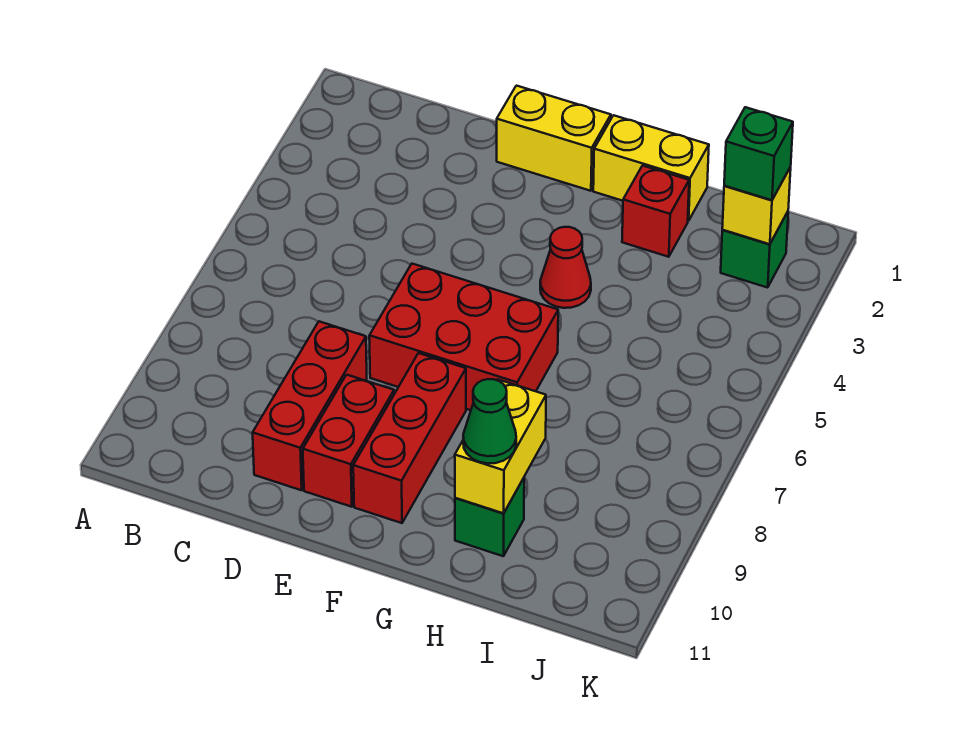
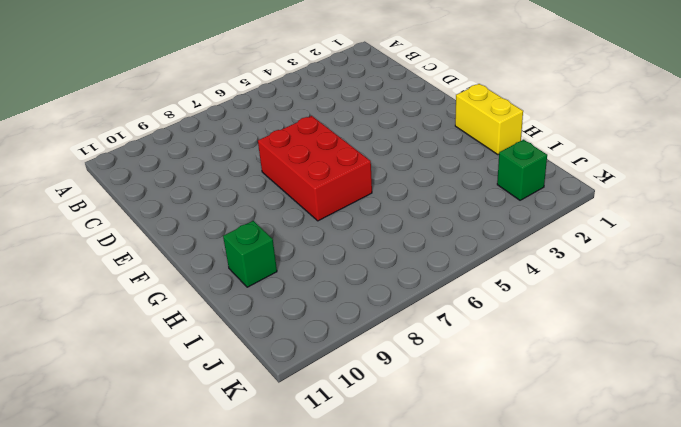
none -> red 1x3 brick [253,321,367,490]
none -> yellow 1x2 brick [497,86,611,191]
none -> red 1x2 brick [303,375,394,507]

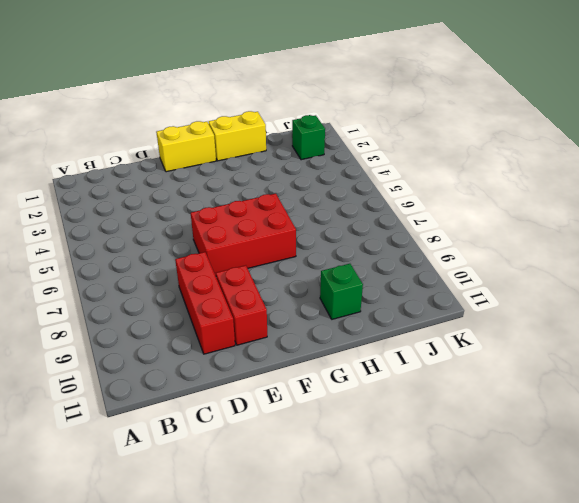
none -> red 1x3 brick [353,353,466,523]
none -> red 1x1 cone [540,227,591,308]
none -> red 1x1 brick [622,166,689,257]

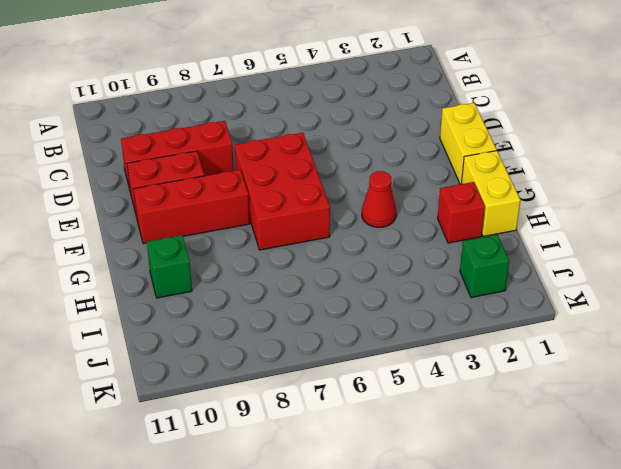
none -> yellow 1x2 brick [455,379,546,513]
none -> yellow 1x1 brick [722,167,791,244]
none -> green 1x1 cone [463,379,516,464]

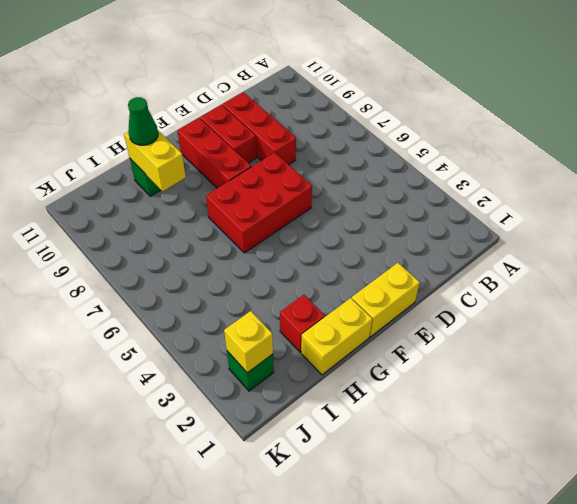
none -> red 1x1 cone [540,227,591,308]
none -> green 1x1 brick [724,107,793,200]

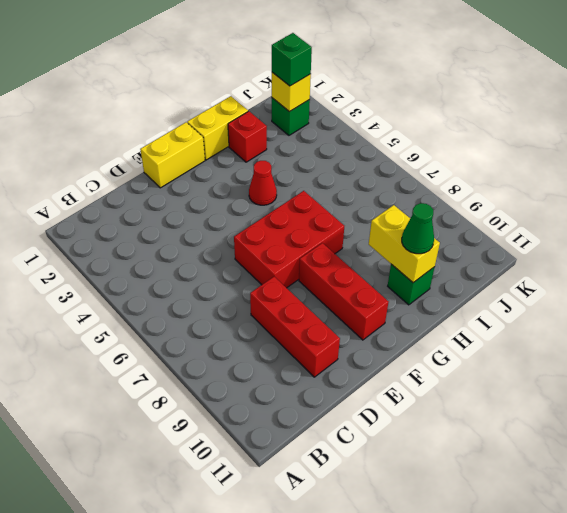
none -> red 1x2 brick [303,375,394,507]

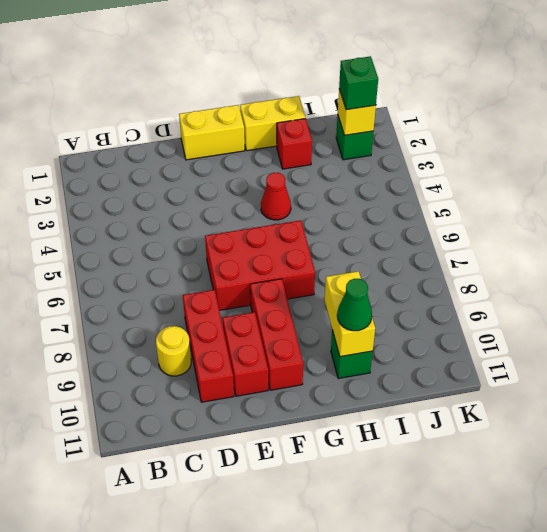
yellow 1x1 round brick [156,326,191,376] -> none

